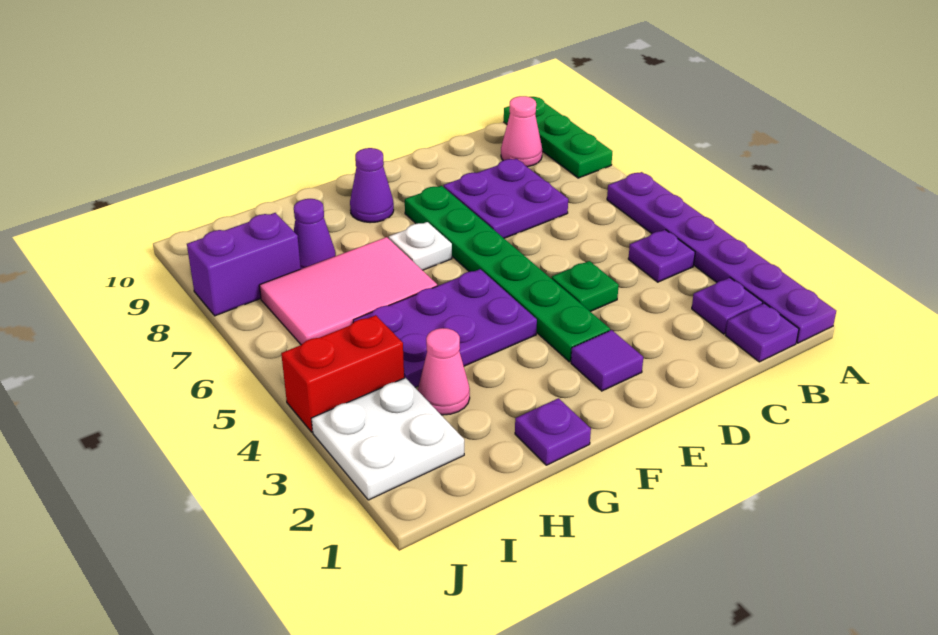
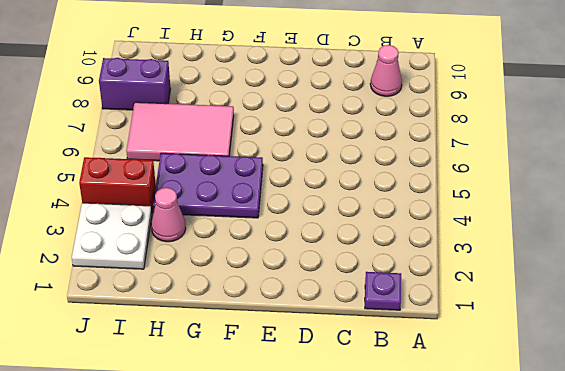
none -> purple 1x6 plate [607,172,836,343]
none -> green 1x3 plate [504,97,612,178]
none -> purple 1x1 plate [692,278,763,334]

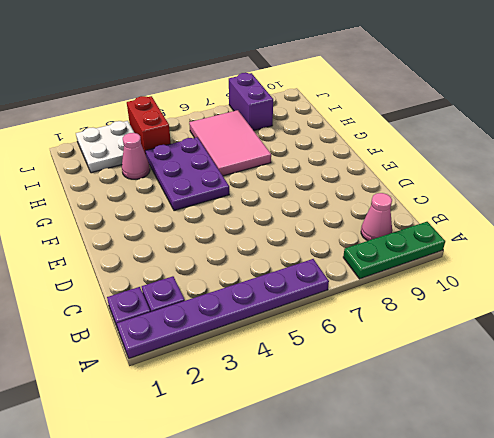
none -> purple 1x1 plate [628,230,695,282]
none -> purple 2x2 plate [444,159,568,238]
none -> green 1x1 plate [552,261,619,312]

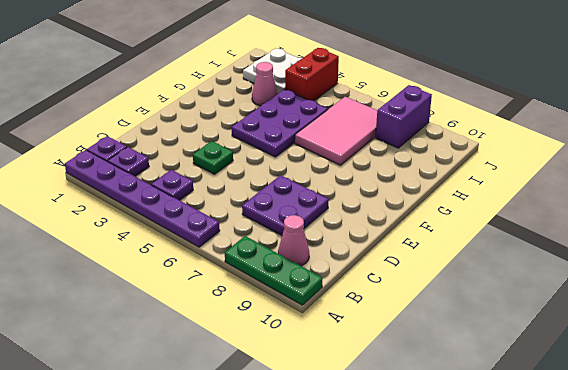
none -> purple 1x1 tile [571,330,643,391]
none -> green 1x6 plate [405,186,610,362]
none -> white 1x1 plate [389,222,452,270]

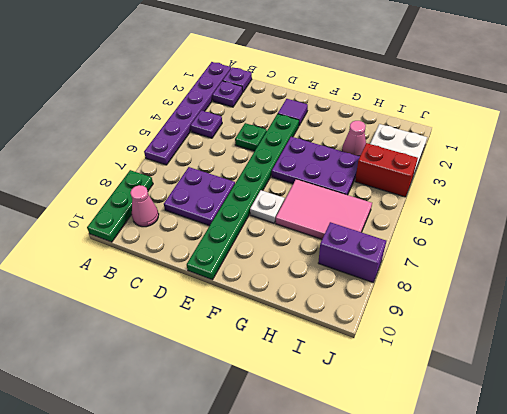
green 1x8 plate [187,114,299,280] -> green 1x6 plate [405,186,610,362]
none -> purple 1x1 cone [350,148,394,223]
none -> purple 1x1 plate [515,398,591,465]
none -> purple 1x1 cone [294,199,336,269]

